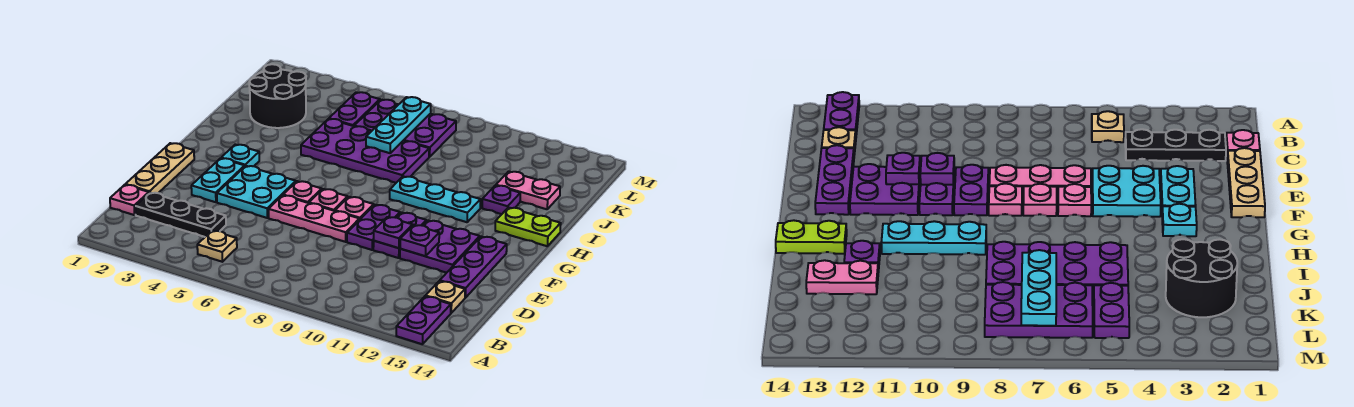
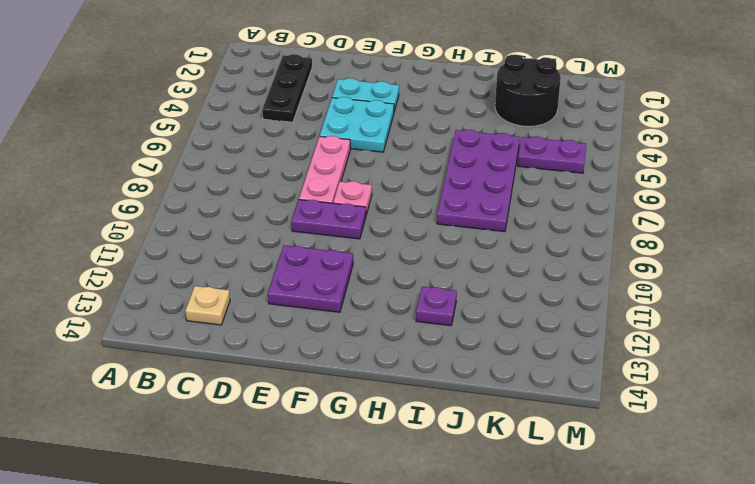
none -> purple 1x2 plate [396,296,451,344]
none -> tan 1x1 plate [197,231,237,262]
none -> pink 1x1 plate [110,185,149,215]

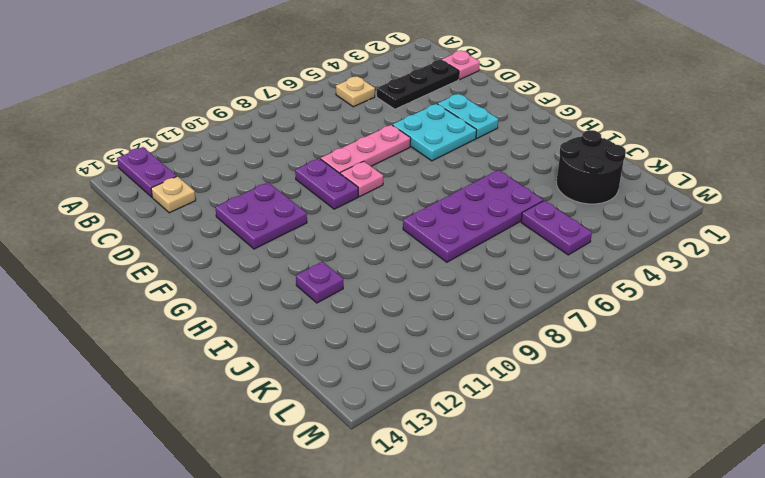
none -> tan 1x3 plate [125,143,194,193]
none -> purple 1x3 plate [440,236,507,298]
none -> purple 1x2 plate [373,212,426,258]

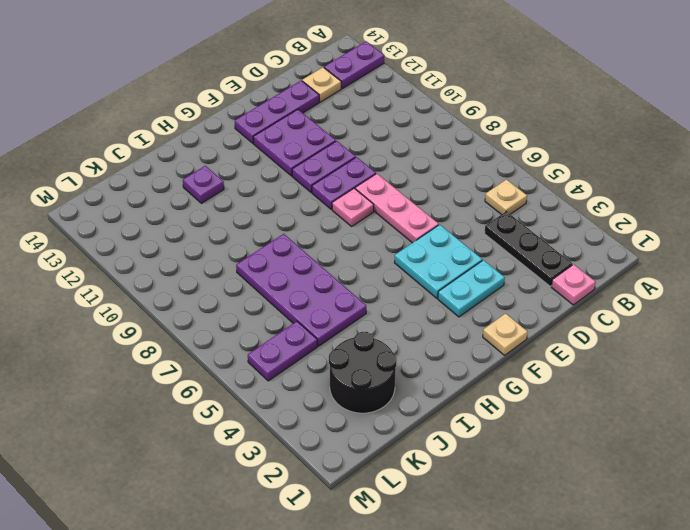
tan 1x1 plate [483,313,528,355] -> tan 1x3 plate [125,143,194,193]
none -> pink 1x1 plate [283,181,322,203]
none -> pink 1x1 plate [309,189,348,211]
none -> cyan 1x1 plate [222,145,259,166]

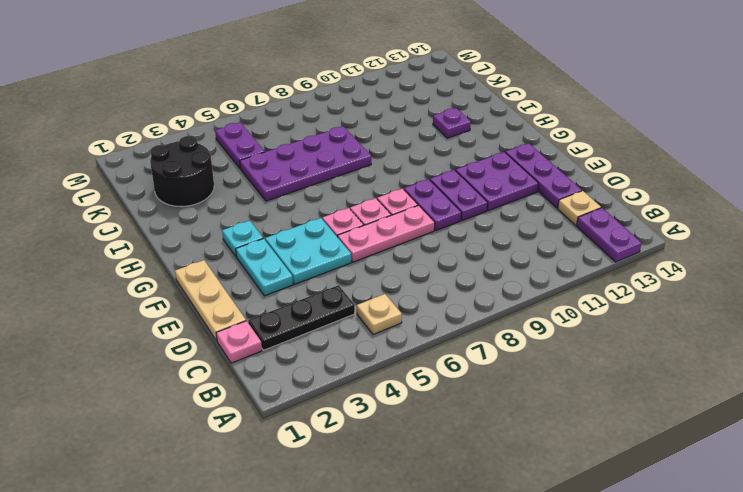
none -> cyan 1x3 plate [390,176,480,222]
none -> lime 1x2 plate [495,208,561,246]
none -> pink 1x2 plate [496,171,560,209]

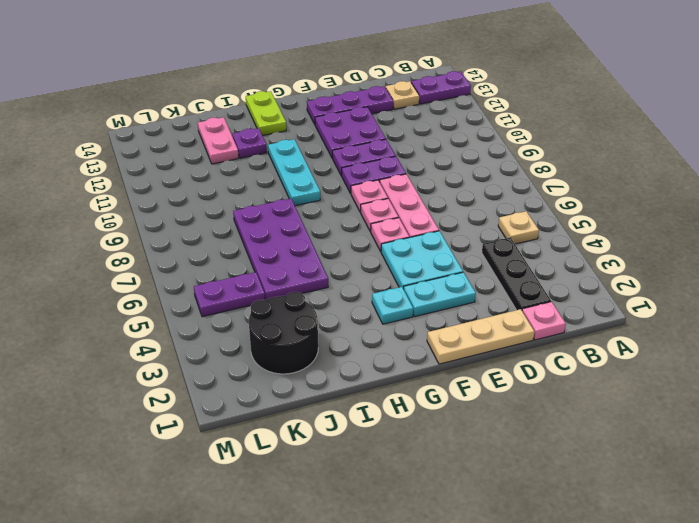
none -> purple 2x3 plate [355,100,456,157]
none -> purple 1x1 plate [374,217,413,248]
none -> purple 1x1 plate [400,225,439,256]

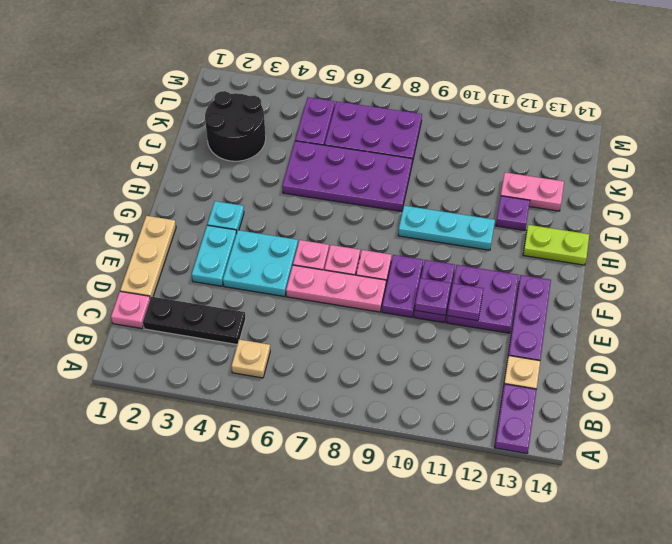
none -> cyan 1x3 plate [366,97,431,153]

